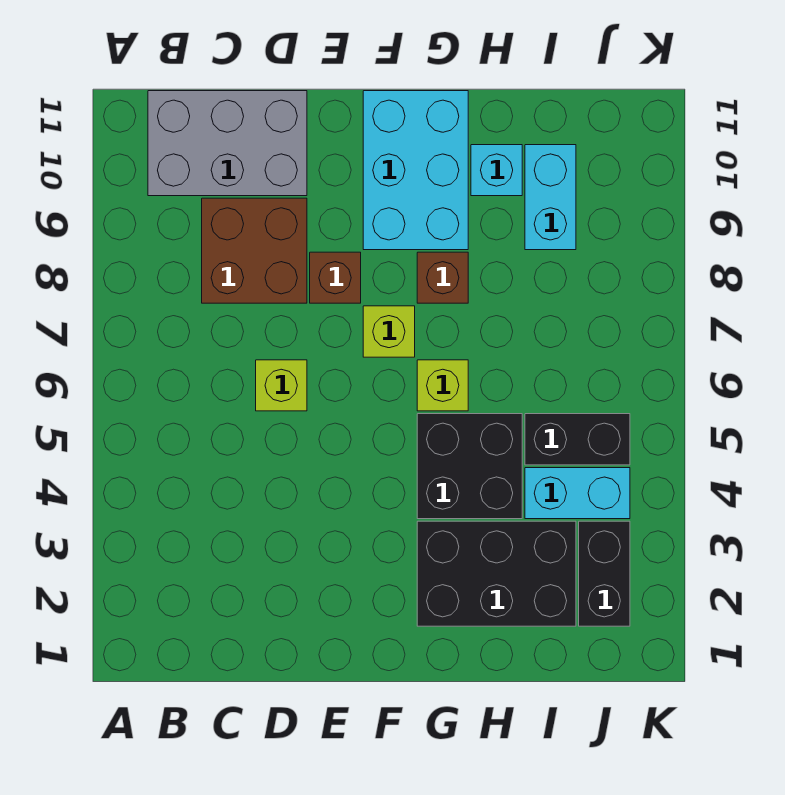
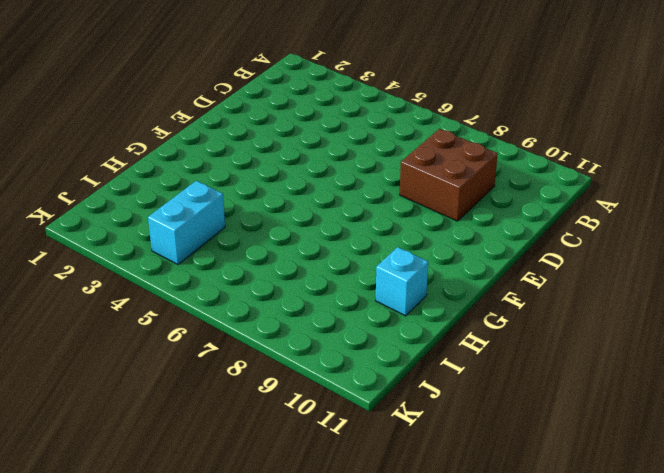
none -> grey 2x3 brick [148,91,307,196]
none -> lime 1x1 brick [256,360,307,411]
none -> brown 1x1 brick [310,252,361,303]

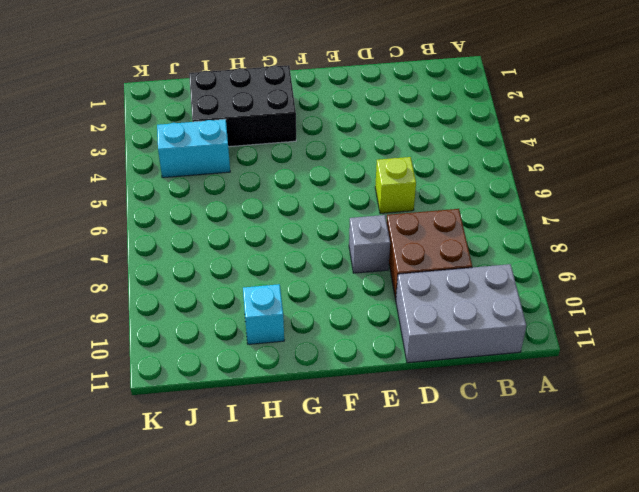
grey 1x1 brick [349,215,390,273] -> brown 1x1 brick [310,252,361,303]
none -> lime 1x1 brick [363,306,415,357]
none -> cyan 2x3 brick [363,91,468,250]
none -> black 2x2 brick [417,414,522,519]

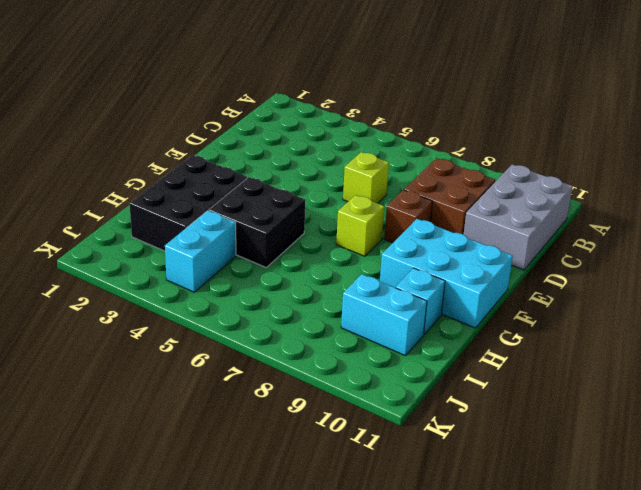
none -> lime 1x1 brick [417,360,468,411]
none -> brown 1x1 brick [417,252,468,303]
none -> black 1x2 brick [525,414,630,465]

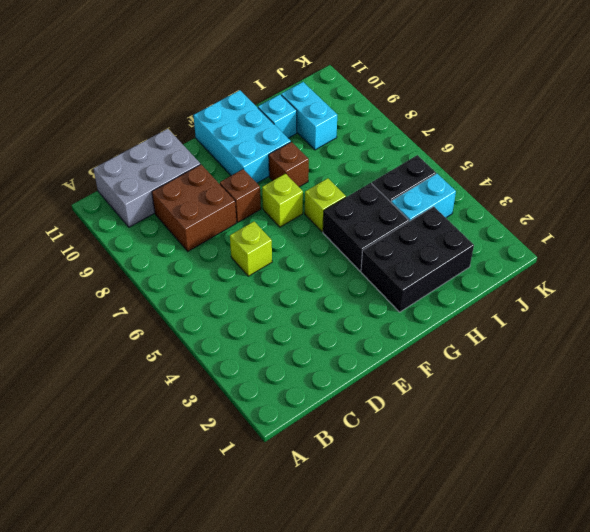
none -> black 1x2 brick [579,521,630,626]

